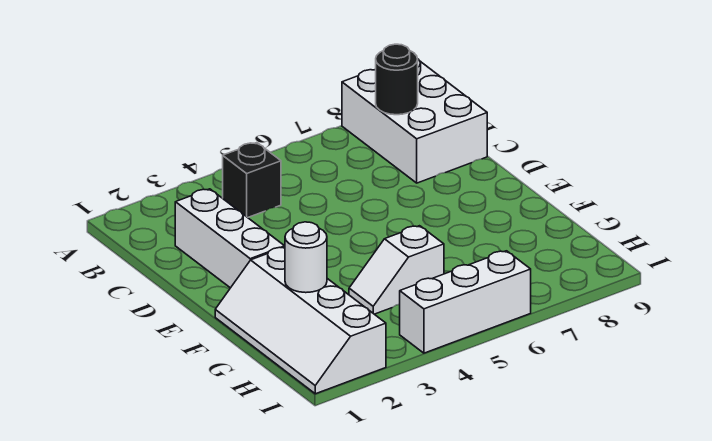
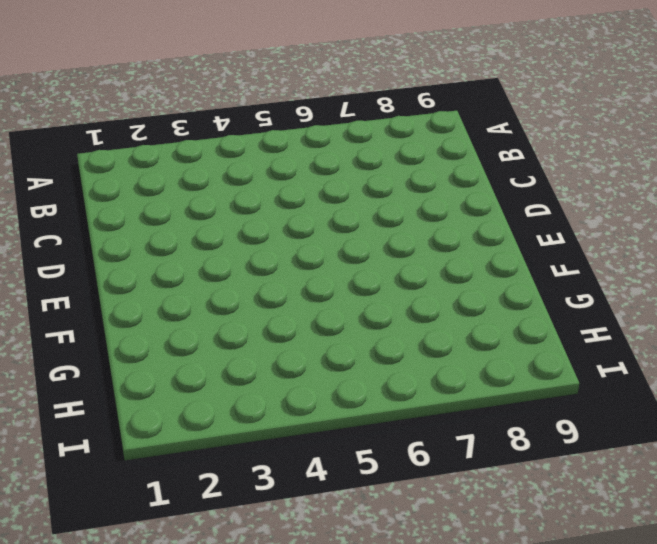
none -> white 2x3 brick [342,59,487,183]
none -> black 1x1 brick [223,143,281,217]

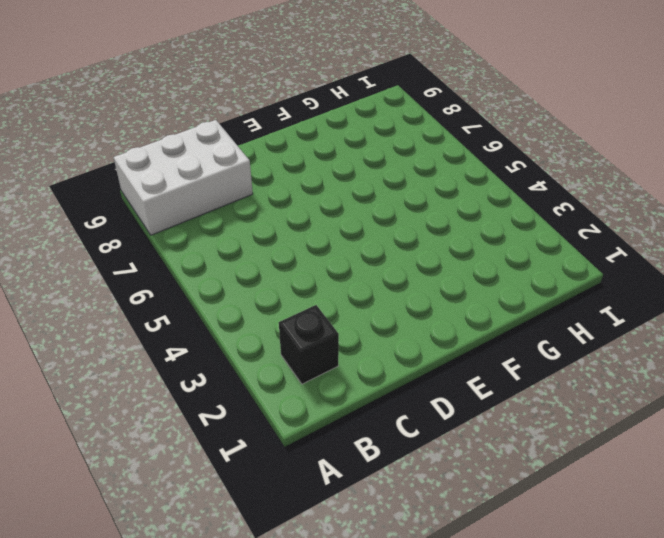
black 1x1 brick [279,305,339,384] -> black 1x1 brick moved to [223,143,281,217]
none -> white 1x3 brick [175,189,285,288]
none -> white 2x4 slope [215,247,386,394]

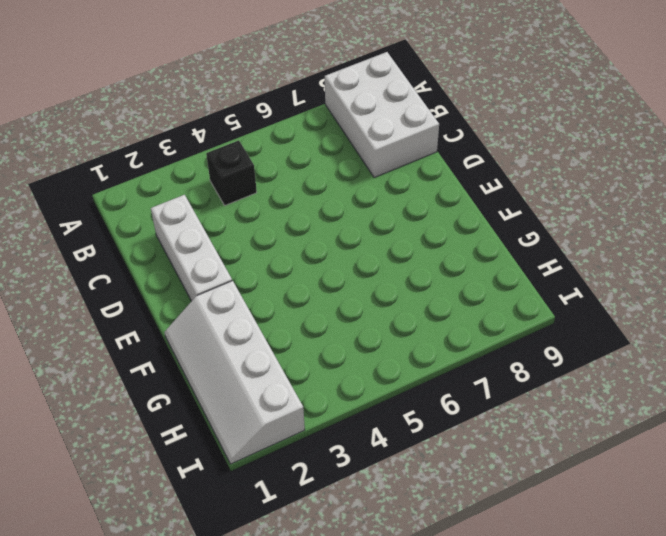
none -> white 1x2 slope [349,226,444,314]
none -> white 1x3 brick [400,251,531,353]

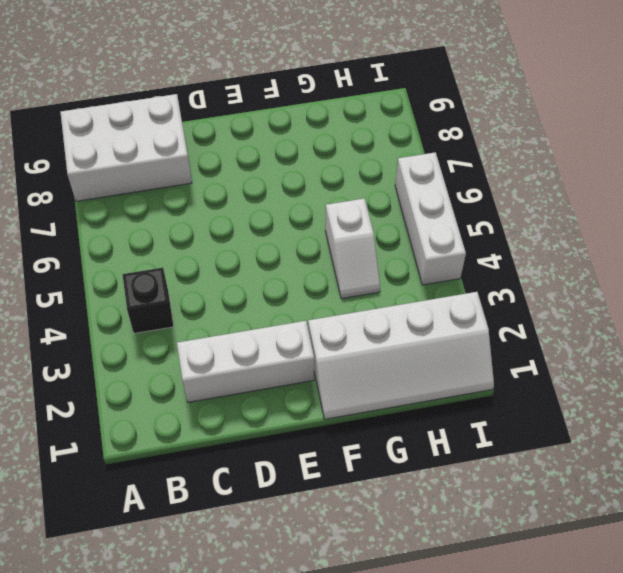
none -> black 1x1 round brick [376,44,418,115]
none -> white 1x1 round brick [285,222,327,293]

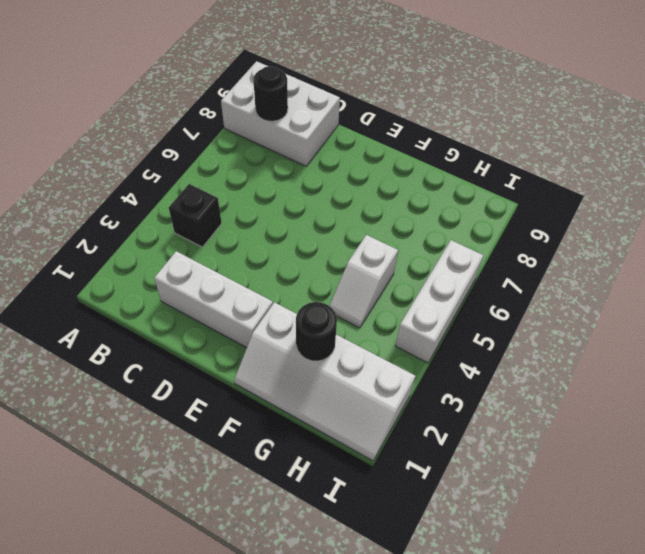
black 1x1 round brick [296,302,337,361] -> white 1x1 round brick [285,222,327,293]

